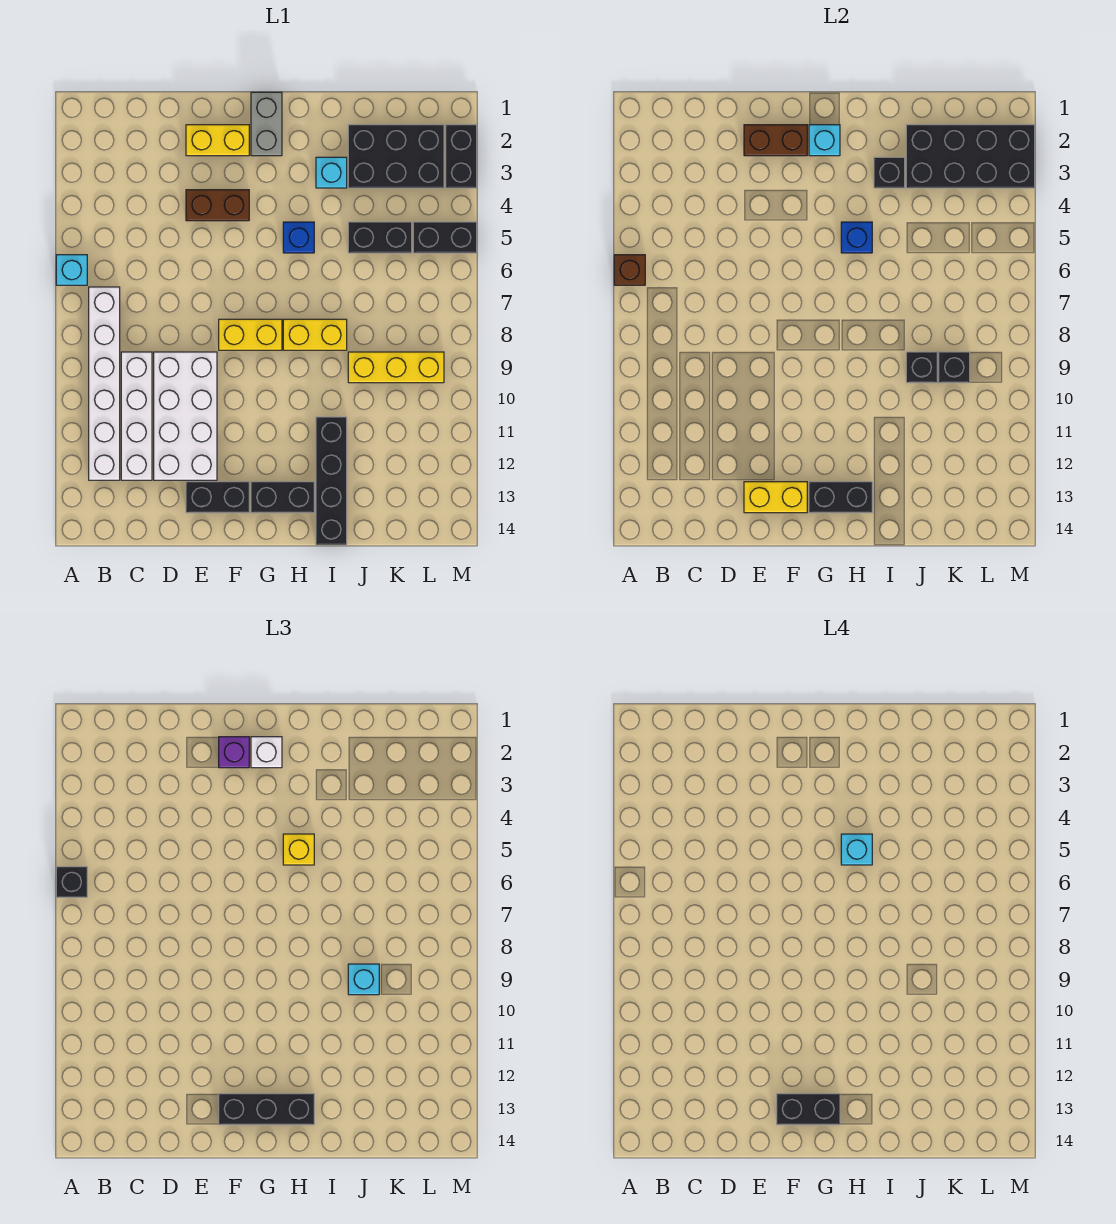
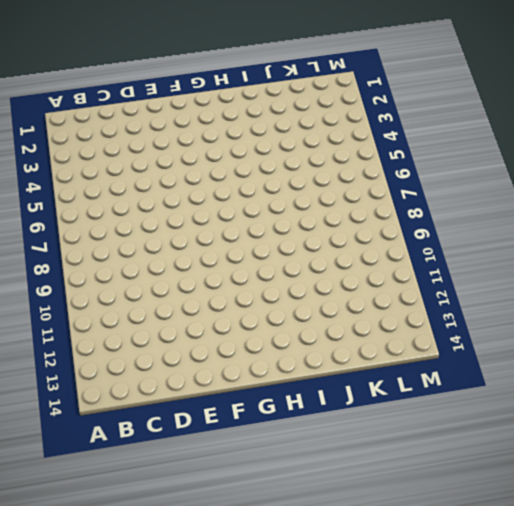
none -> cyan 1x1 brick [56,255,87,285]
none -> white 1x6 brick [89,287,120,480]
none -> white 1x4 brick [121,352,152,480]
none -> white 2x4 brick [154,352,217,480]

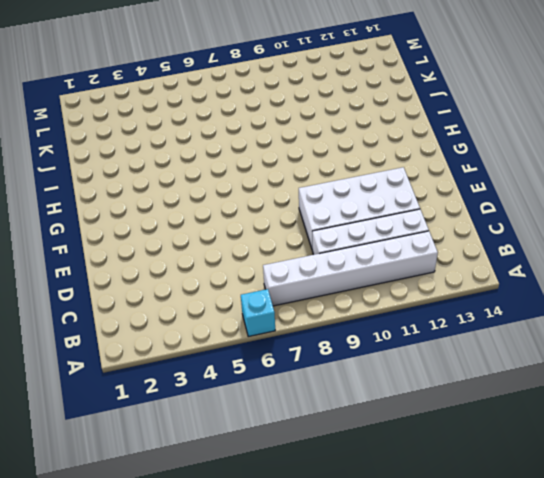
none -> yellow 1x2 brick [186,125,249,156]
none -> brown 1x2 brick [186,190,249,221]
none -> black 1x2 brick [186,482,249,513]
none -> yellow 1x2 brick [219,319,282,350]

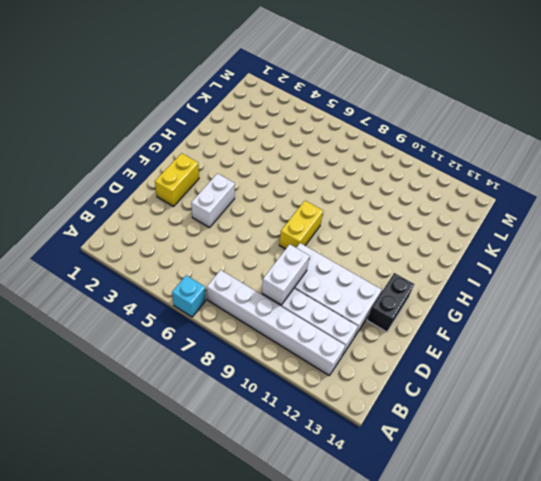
white 1x2 brick [262,244,309,305] -> none
white 1x2 brick [191,173,235,228] -> brown 1x2 brick [186,190,249,221]
none -> grey 1x2 brick [251,92,282,156]
none -> black 1x2 brick [251,482,314,513]
none -> blue 1x1 brick [283,222,314,253]
none -> yellow 1x2 brick [283,319,347,350]

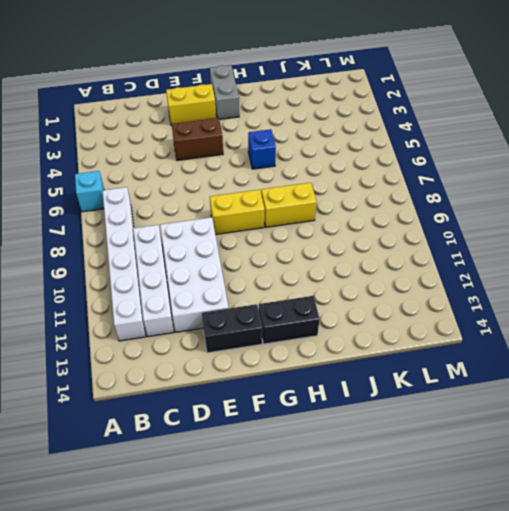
none -> cyan 1x1 brick [316,157,347,188]
none -> black 1x4 brick [316,417,347,545]
none -> black 2x3 brick [348,125,444,188]
none -> black 1x2 brick [348,222,412,253]

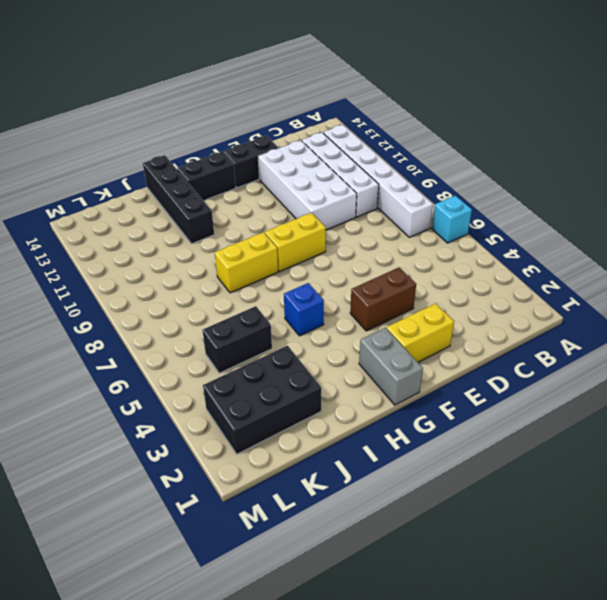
none -> cyan 1x1 brick [316,157,347,188]
none -> yellow 1x3 brick [348,352,444,383]
none -> black 1x2 brick [413,222,477,253]
none -> black 1x2 brick [446,125,477,188]

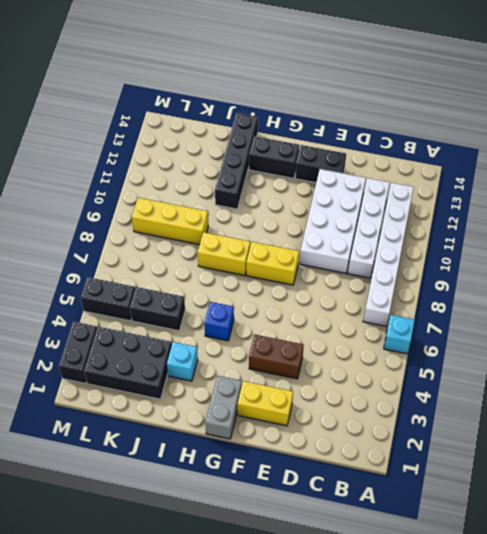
none -> brown 1x1 brick [614,255,645,285]
none -> brown 1x2 brick [744,125,807,156]
none -> yellow 1x2 brick [744,482,807,513]
none -> cyan 1x1 brick [809,125,840,156]

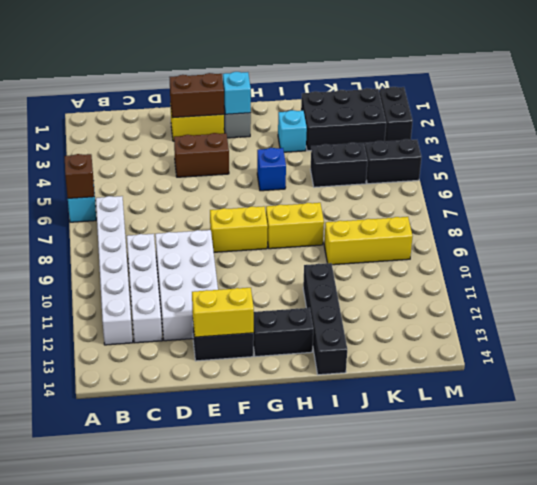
none -> black 1x2 brick [809,482,872,513]
none -> blue 1x1 brick [841,222,872,253]
none -> black 1x1 brick [874,157,905,188]
none -> black 2x4 brick [906,125,1035,188]

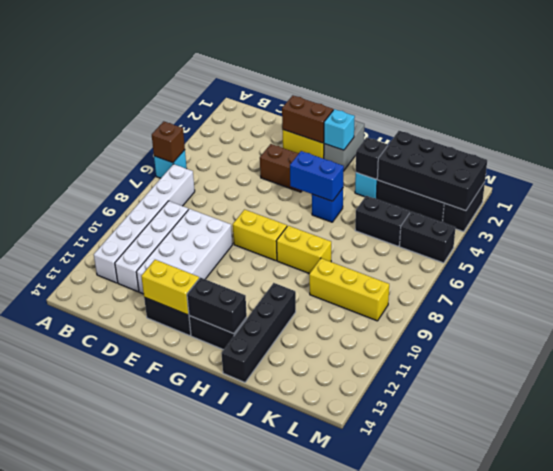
blue 1x2 brick [290,151,344,201] -> blue 1x1 brick [841,222,872,253]
none -> black 1x1 brick [906,352,937,383]
none -> black 1x1 brick [939,352,970,383]
none -> black 1x1 brick [56,867,87,897]
none -> purple 1x1 brick [219,737,249,768]

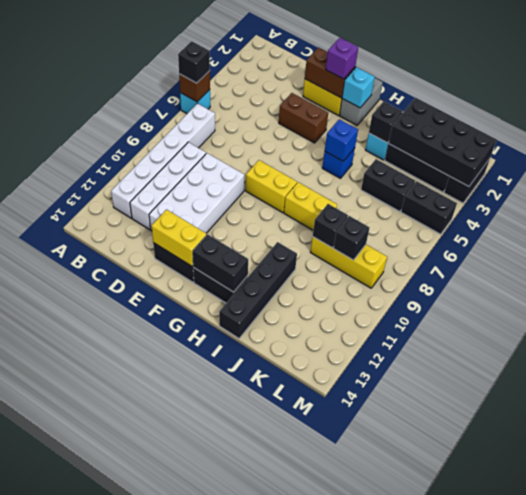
none -> black 1x3 brick [219,1094,314,1125]
none -> white 1x1 brick [251,737,282,768]
none -> yellow 1x1 brick [283,834,314,865]
none -> cyan 1x1 brick [348,964,379,995]

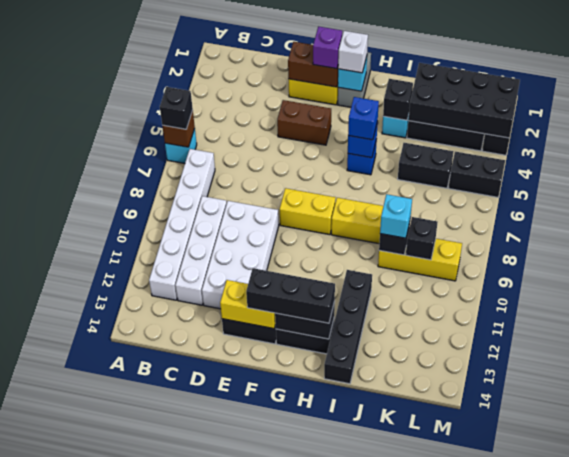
blue 1x1 brick [348,97,379,140] -> yellow 1x1 brick [283,834,314,865]
none -> black 1x2 brick [777,1094,840,1125]
none -> cyan 1x1 brick [841,834,872,865]

